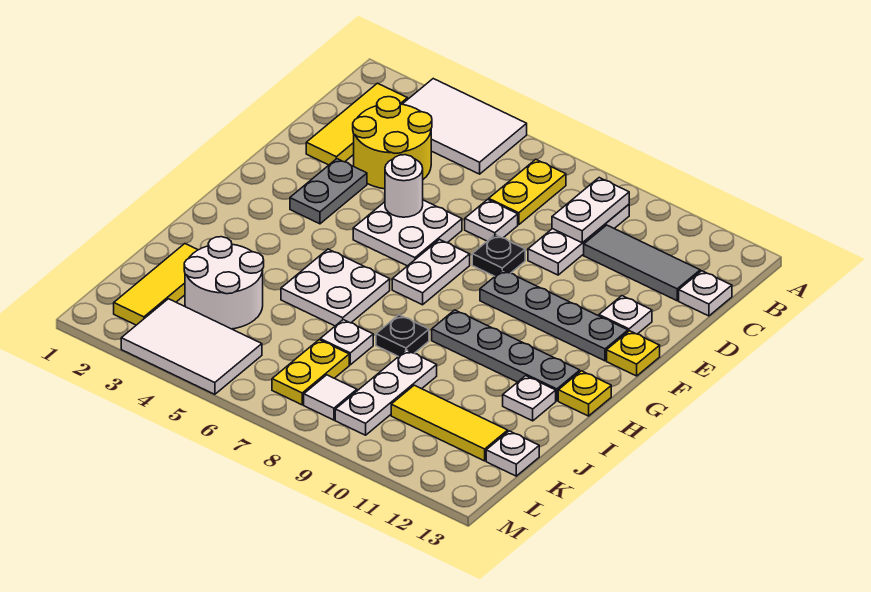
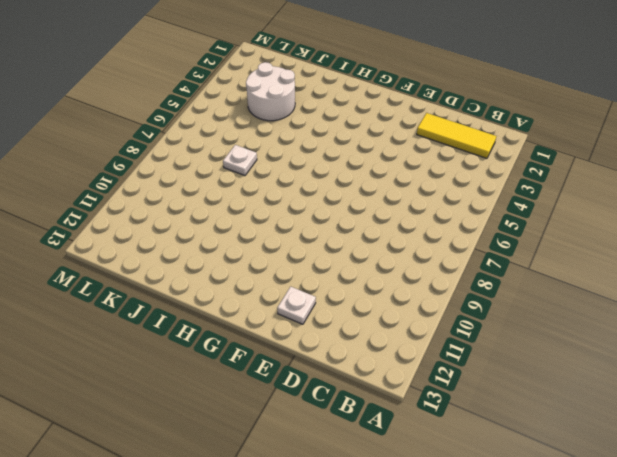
none -> white 2x3 tile [402,79,527,174]
none -> yellow 1x2 plate [489,159,566,225]
none -> white 1x3 plate [528,205,629,275]
none -> yellow 2x2 round brick [353,97,432,189]

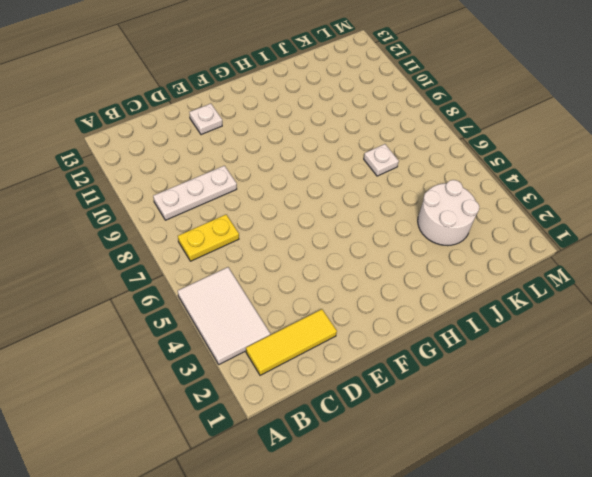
none -> yellow 2x2 round brick [353,97,432,189]
none -> grey 1x3 tile [584,225,700,301]
none -> white 1x1 plate [679,271,732,316]
none -> white 1x1 plate [465,199,518,241]

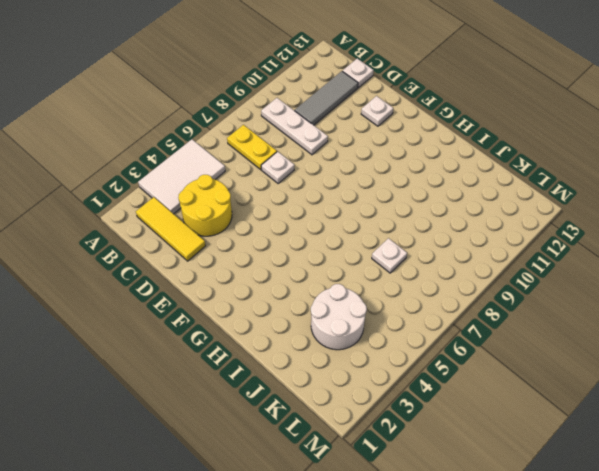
none -> grey 1x2 plate [290,159,367,224]
none -> white 2x2 plate [353,200,462,266]
none -> black 1x1 plate [472,235,525,276]
none -> white 1x2 plate [392,240,470,305]

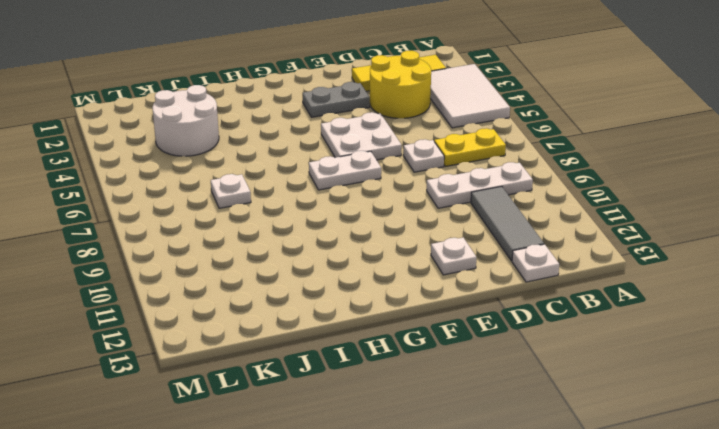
none -> black 1x1 plate [472,235,525,276]
none -> grey 1x4 plate [480,270,628,361]
none -> yellow 1x1 plate [607,331,660,376]
none -> white 2x2 plate [281,249,390,326]

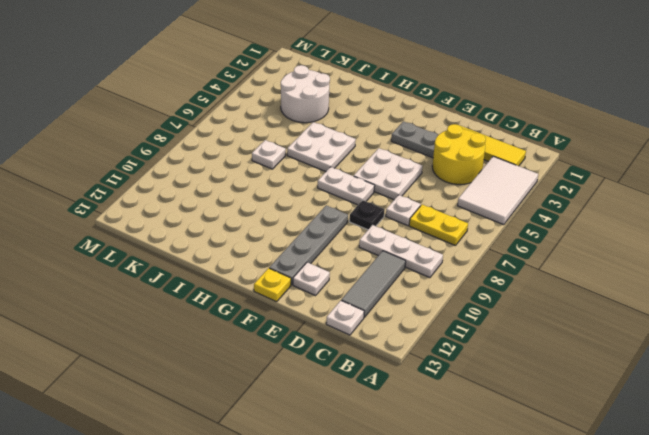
none -> grey 1x4 plate [432,310,580,401]
none -> yellow 1x1 plate [558,371,611,416]
none -> black 1x1 plate [376,315,429,357]
none -> white 1x1 plate [503,376,556,421]

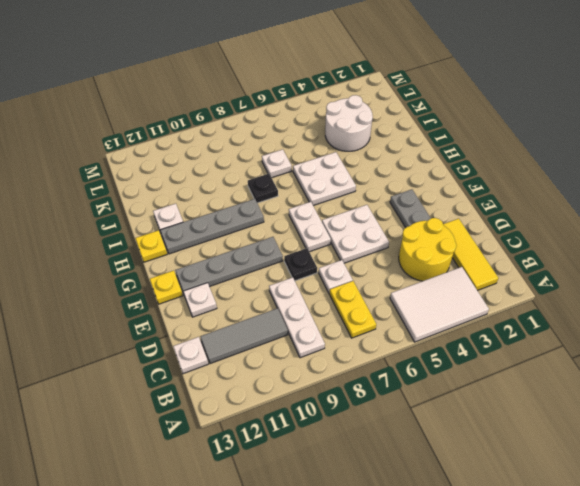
none -> yellow 1x3 tile [114,244,198,325]
none -> white 1x3 plate [335,350,437,435]
none -> yellow 1x2 plate [272,340,349,405]
none -> yellow 1x3 tile [391,385,508,461]

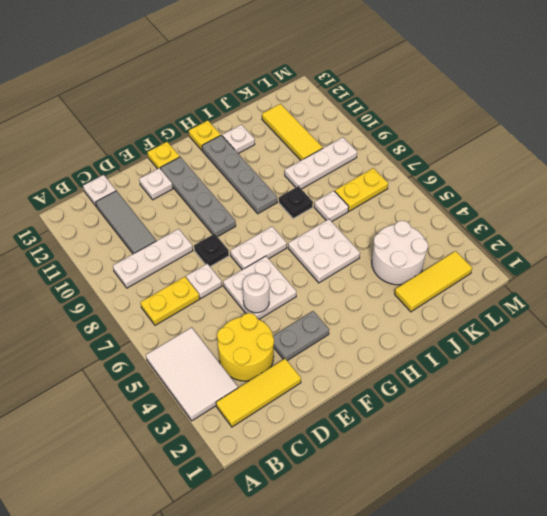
none -> white 1x1 plate [486,431,539,476]
none -> white 2x3 tile [121,299,262,394]
none -> white 1x1 tile [304,375,357,420]
none -> white 1x2 plate [552,178,629,243]

